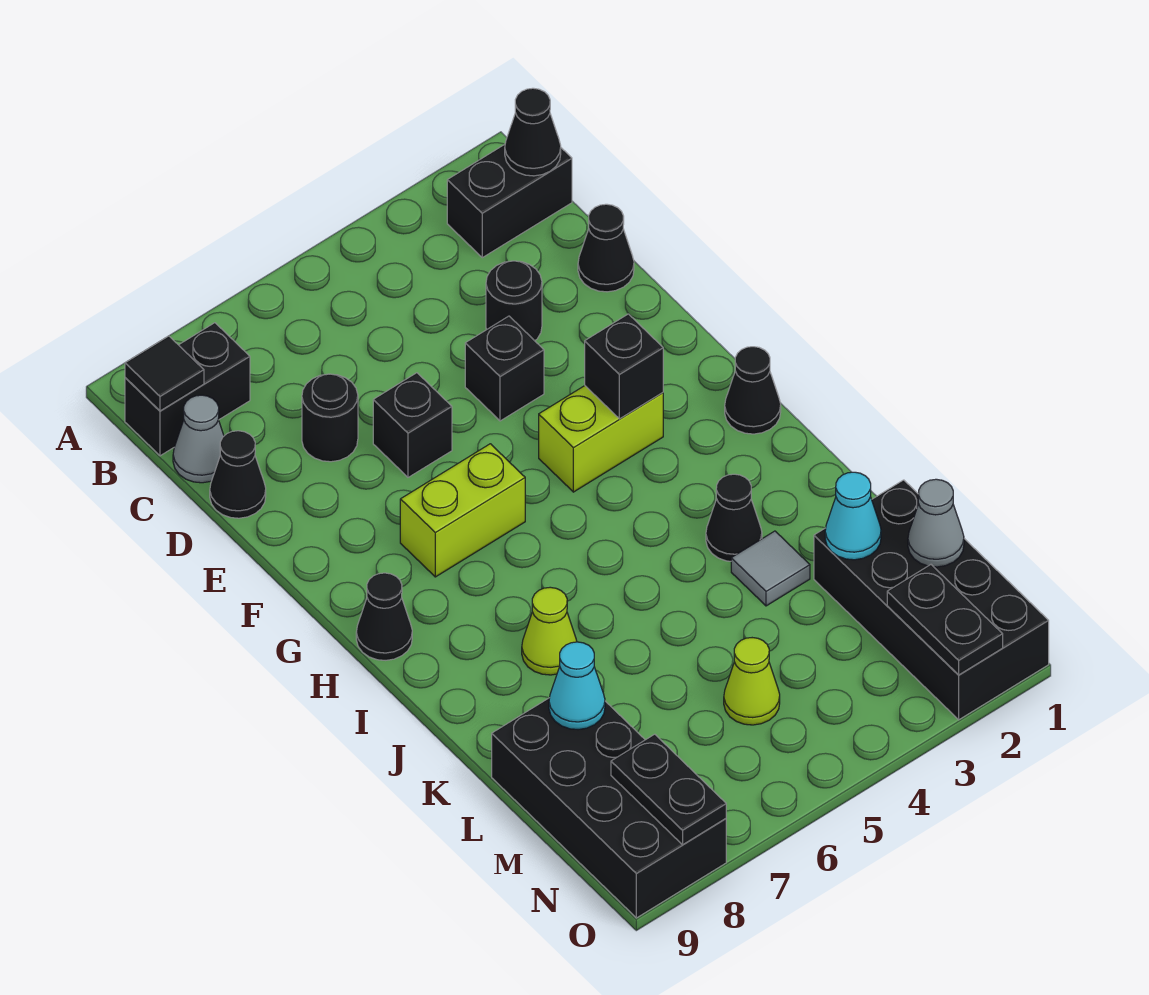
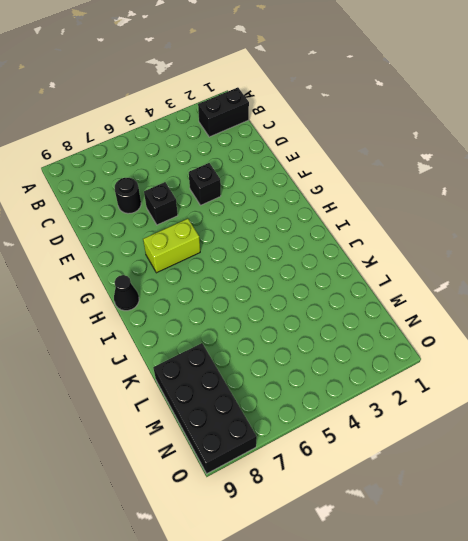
none -> black 1x2 brick [125,323,250,456]
none -> grey 1x1 cone [173,395,224,483]
none -> black 1x1 cone [578,204,634,292]

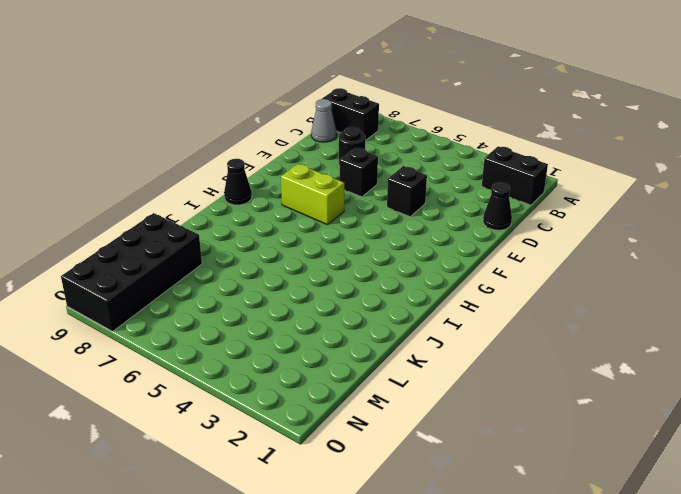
none -> black 1x1 round brick [486,261,542,341]
none -> black 1x1 cone [210,431,266,518]
none -> lime 1x2 brick [539,386,663,492]

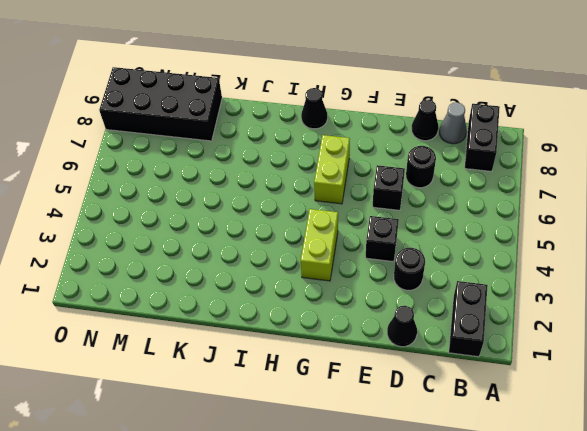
none -> black 1x1 cone [725,347,781,434]
none -> black 1x1 cone [706,474,762,561]
none -> lime 1x1 cone [522,587,577,675]

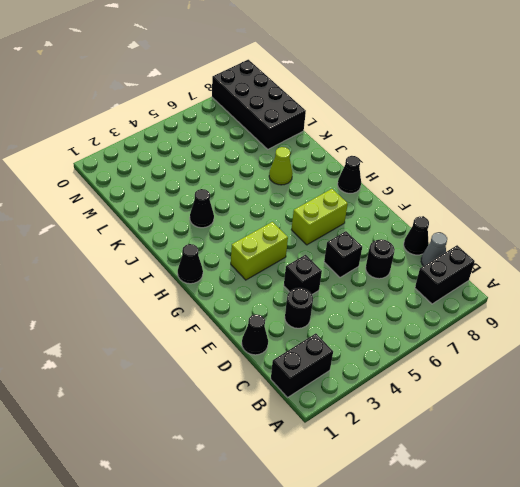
none -> grey 1x1 tile [731,531,810,606]
none -> black 2x4 brick [814,480,1049,720]
none -> lime 1x1 cone [724,638,780,725]

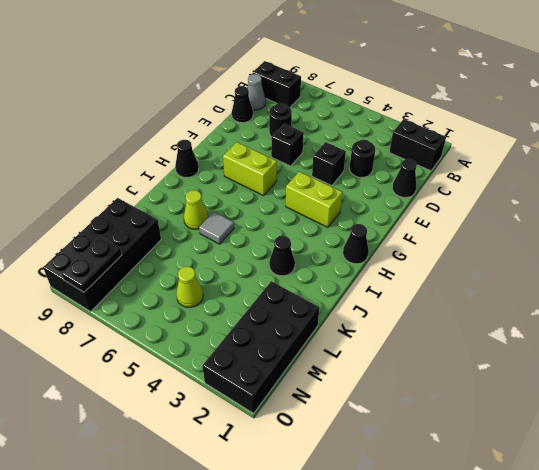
grey 1x1 tile [199,212,234,244] -> grey 1x1 tile moved to [731,531,810,606]
none -> black 1x1 cone [505,88,561,176]
none -> black 1x1 tile [125,336,204,411]
none -> black 1x1 brick [585,314,663,419]

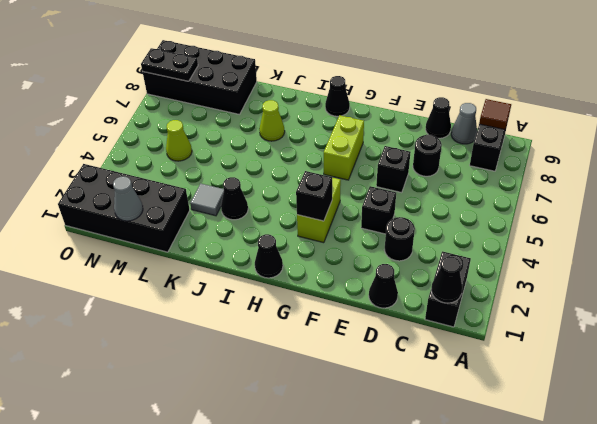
brown 1x1 tile [479,99,511,130] -> black 1x1 tile [125,336,204,411]
none -> cyan 1x1 cone [825,472,881,560]
none -> cyan 1x1 cone [549,642,605,730]
none -> black 1x2 plate [887,565,1003,675]

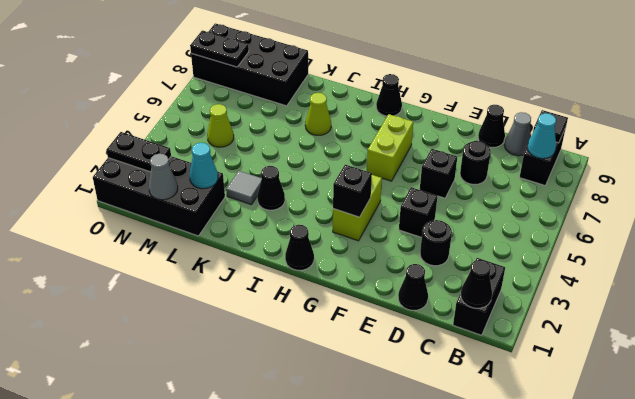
cyan 1x1 cone [527,113,556,159] -> cyan 1x1 cone moved to [549,642,605,730]

